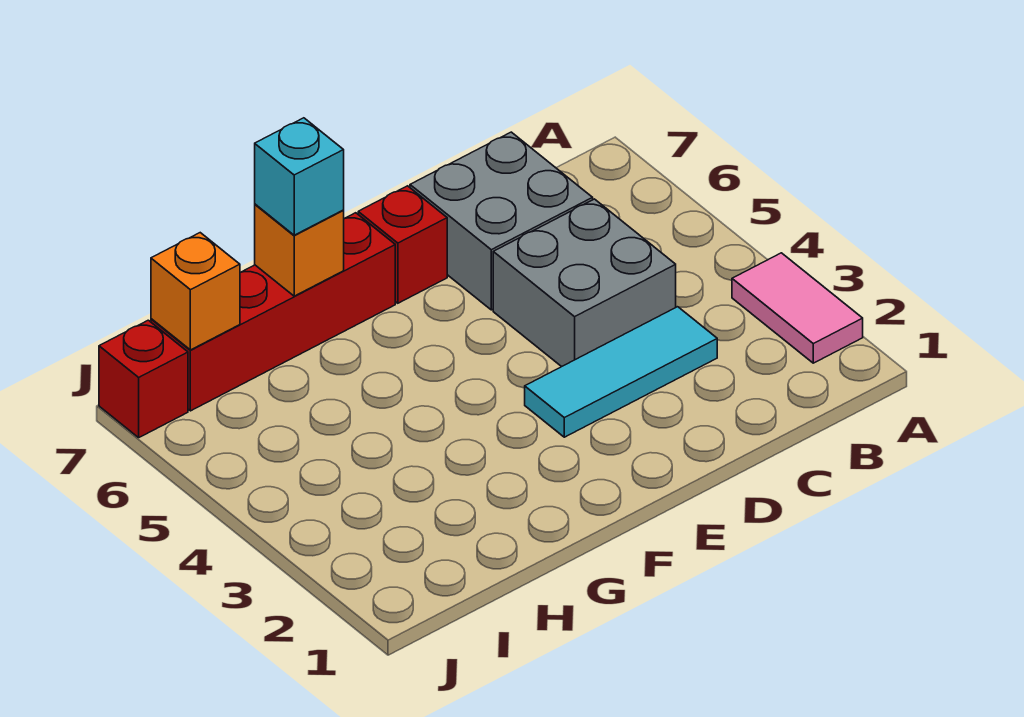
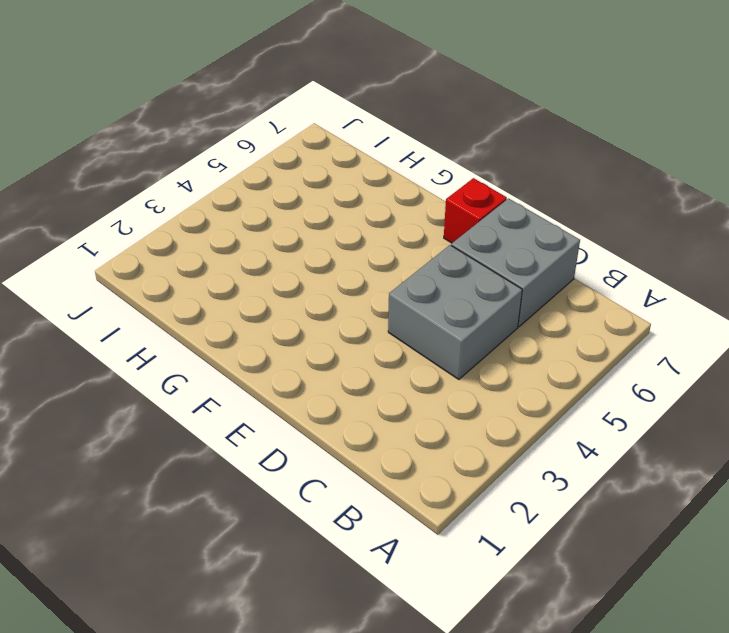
none -> pink 1x2 tile [732,253,863,363]
none -> cyan 1x3 tile [525,307,717,437]

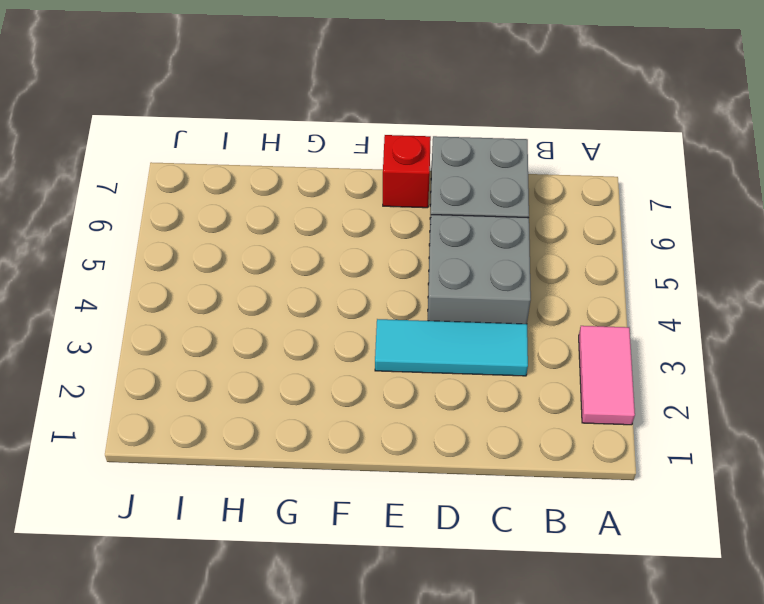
none -> red 1x4 brick [151,213,395,411]
none -> red 1x1 brick [99,320,188,438]

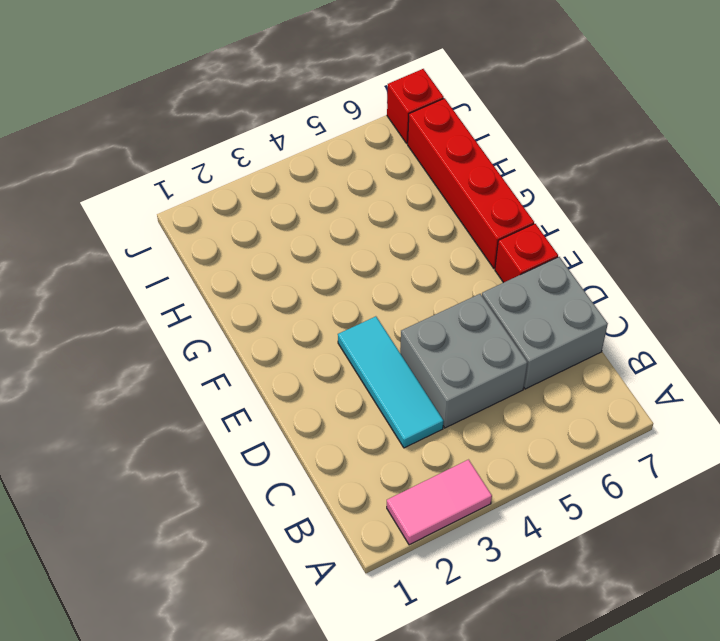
none -> orange 1x1 brick [255,204,344,296]
none -> orange 1x1 brick [151,233,240,350]

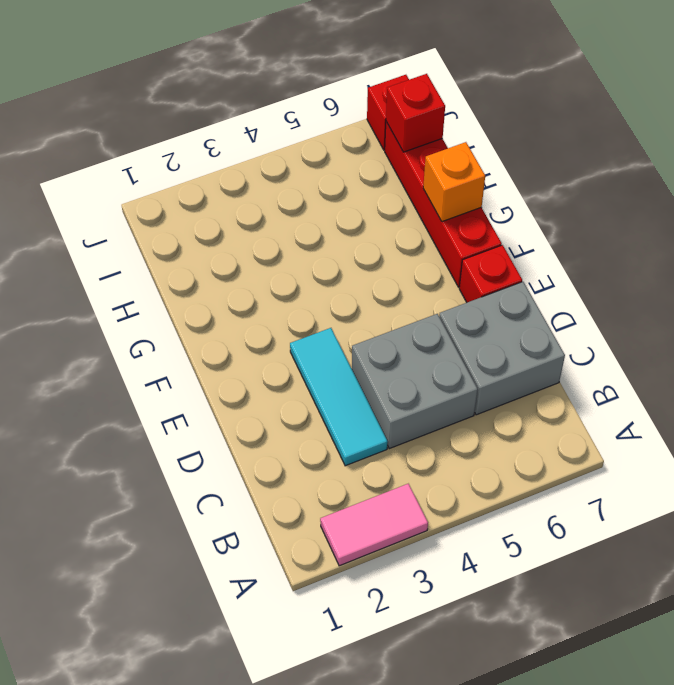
red 1x1 brick [386,74,445,152] -> orange 1x1 brick [151,233,240,350]
none -> cyan 1x1 brick [255,118,344,235]

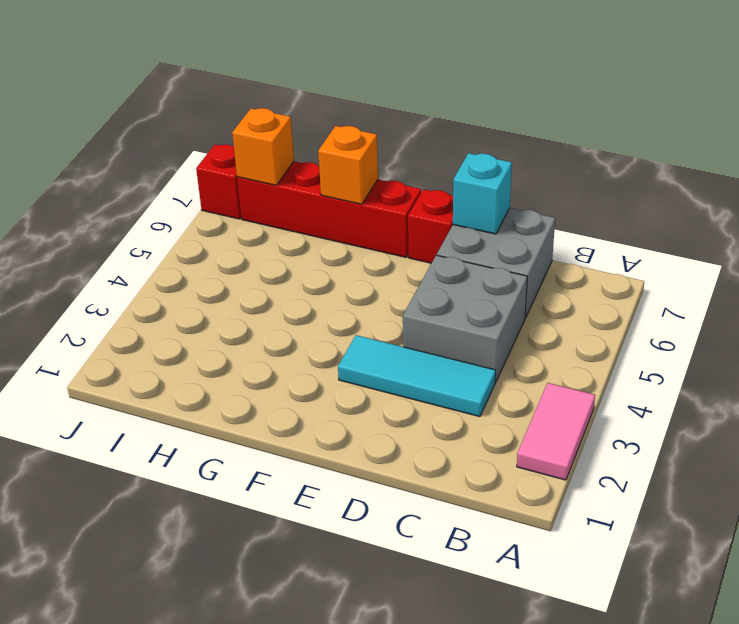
cyan 1x1 brick [453,153,512,234] -> cyan 1x1 brick moved to [255,118,344,235]

